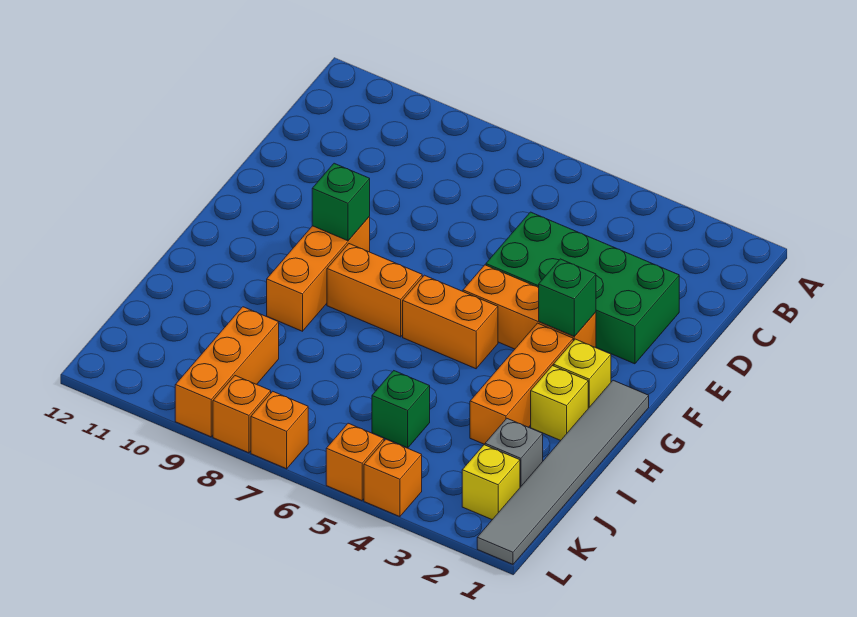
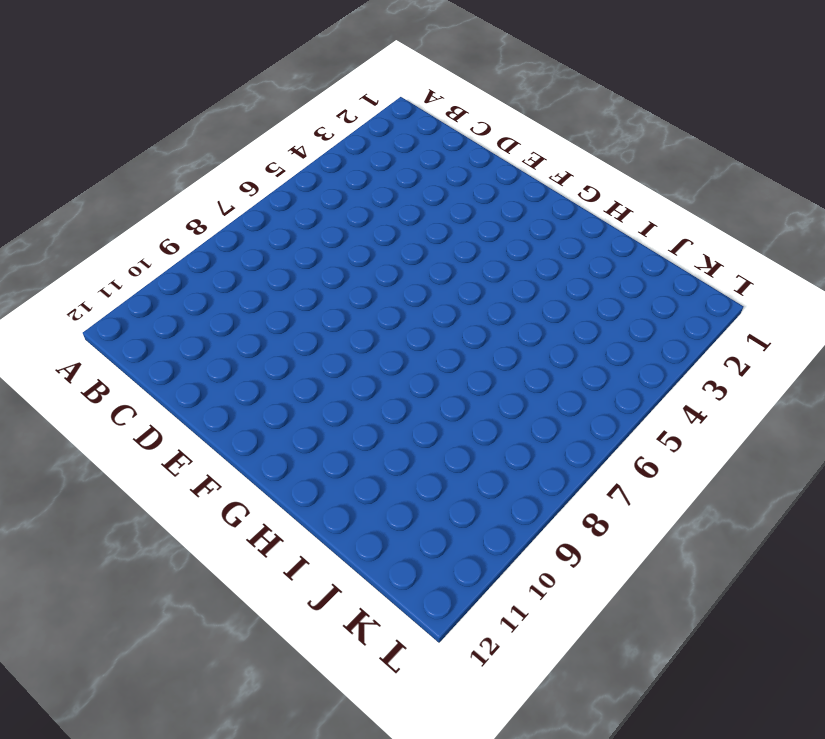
none -> green 2x4 brick [486,212,679,364]
none -> orange 1x3 brick [463,265,596,349]
none -> orange 1x3 brick [267,216,370,331]

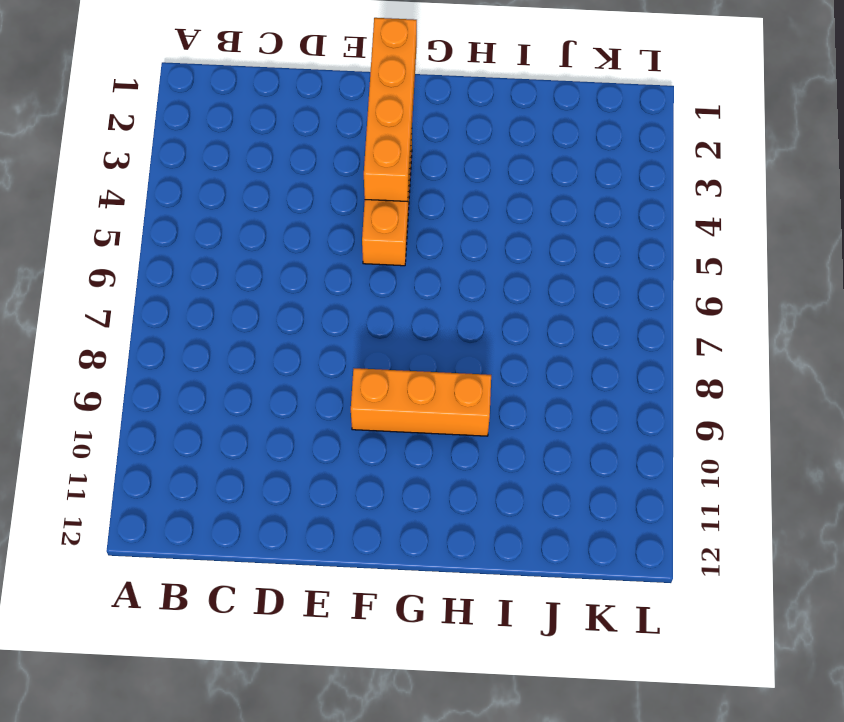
orange 1x4 brick [364,18,417,202] -> green 1x1 brick [539,259,596,337]
none -> green 2x4 brick [486,212,679,364]
none -> grey 1x6 tile [477,380,649,564]
none -> yellow 1x1 brick [553,339,611,408]

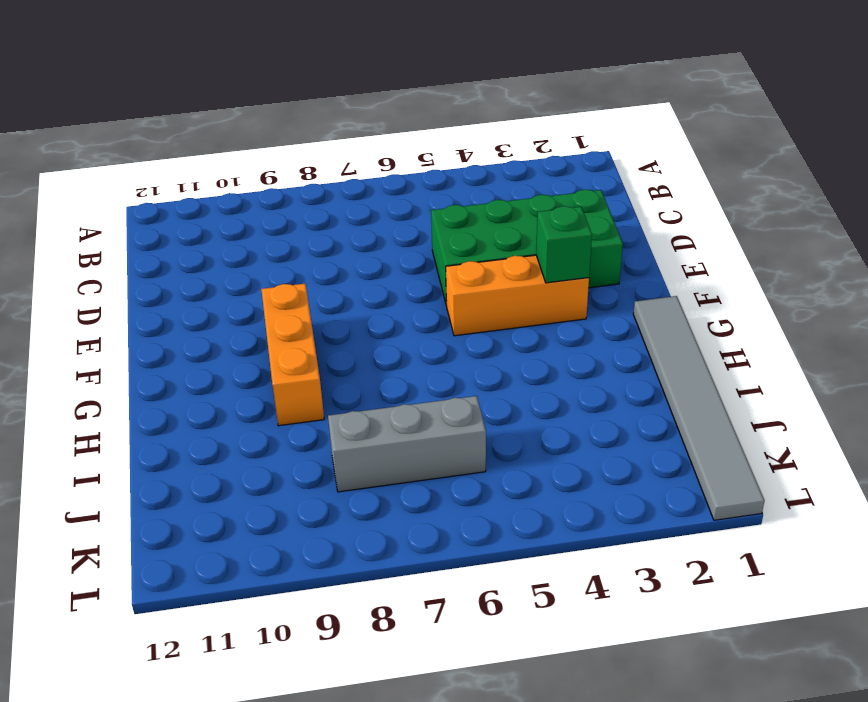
grey 1x3 brick [328,396,486,492] -> none
none -> yellow 1x1 brick [553,339,611,408]
none -> orange 1x3 brick [470,323,573,445]
none -> orange 1x2 brick [403,275,498,369]

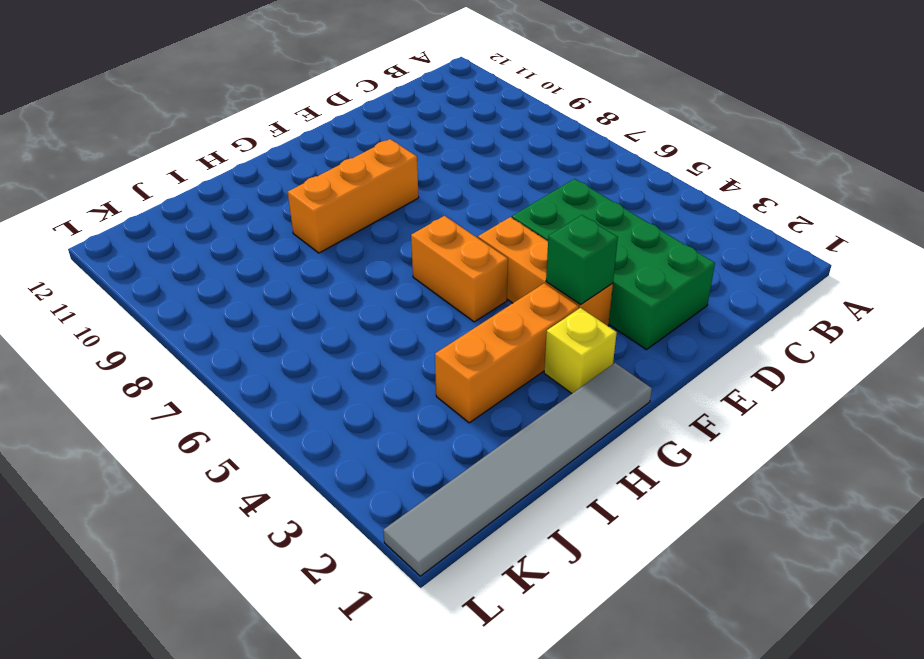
none -> orange 1x2 brick [327,244,422,337]
none -> yellow 1x1 brick [531,366,588,441]
none -> grey 1x1 brick [485,419,543,487]

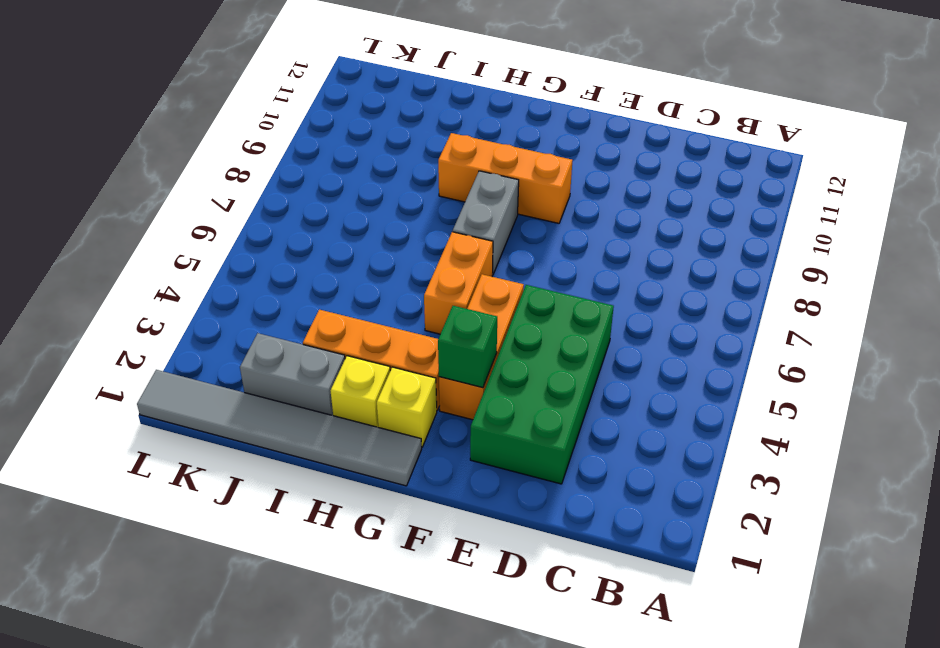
grey 1x2 brick [453,171,519,275] -> orange 1x2 brick [327,244,422,337]
grey 1x2 brick [240,333,345,416] -> grey 1x1 brick [485,419,543,487]
none -> green 1x1 brick [372,371,430,448]
none -> orange 1x3 brick [175,307,279,437]
none -> yellow 1x1 brick [462,445,520,520]

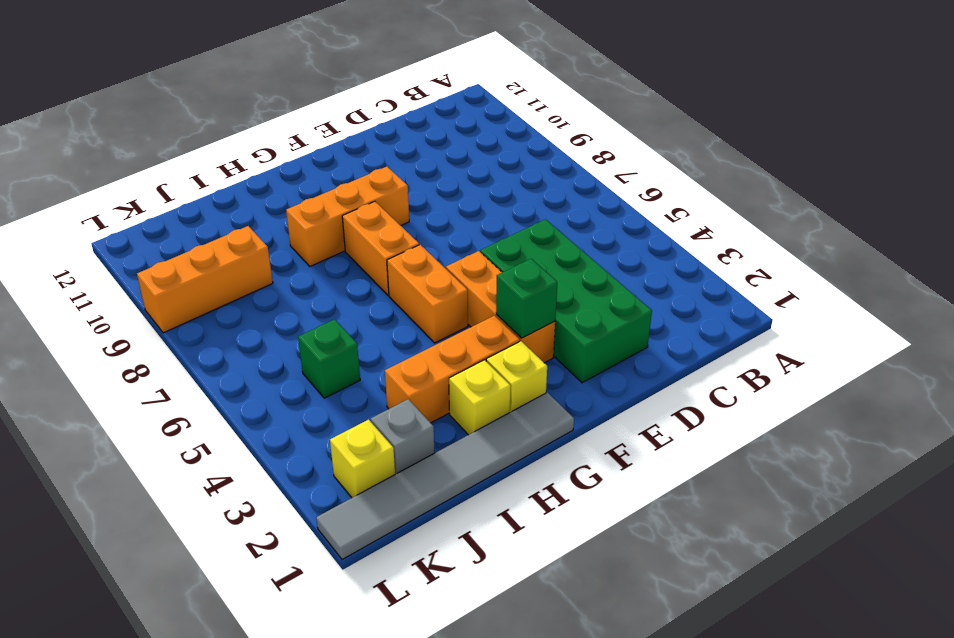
none -> orange 1x1 brick [364,439,422,517]
none -> orange 1x1 brick [326,423,384,501]
none -> orange 1x1 brick [251,391,308,469]

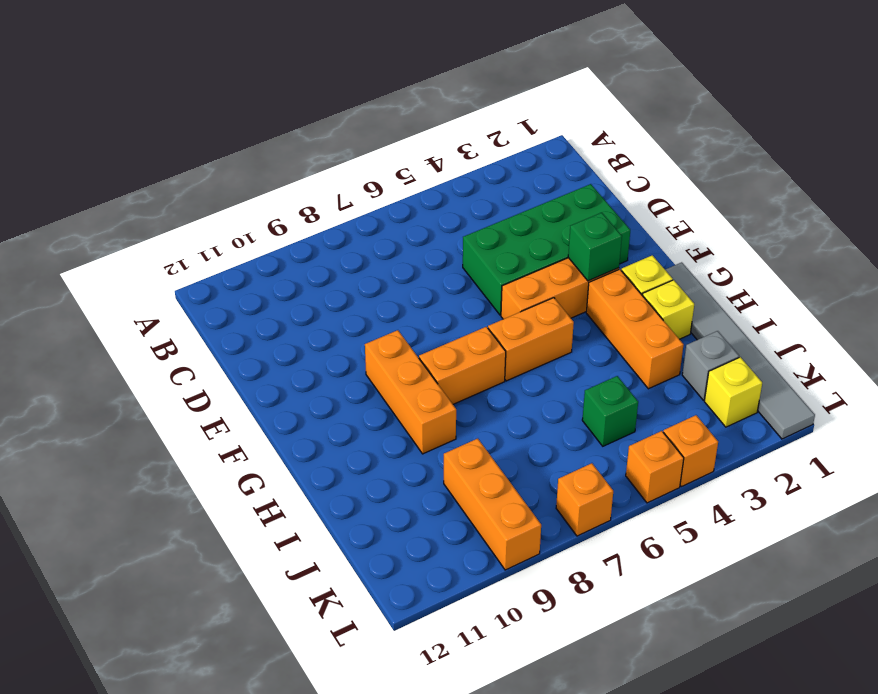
none -> orange 1x1 brick [213,376,271,453]
none -> green 1x1 brick [312,163,370,241]

